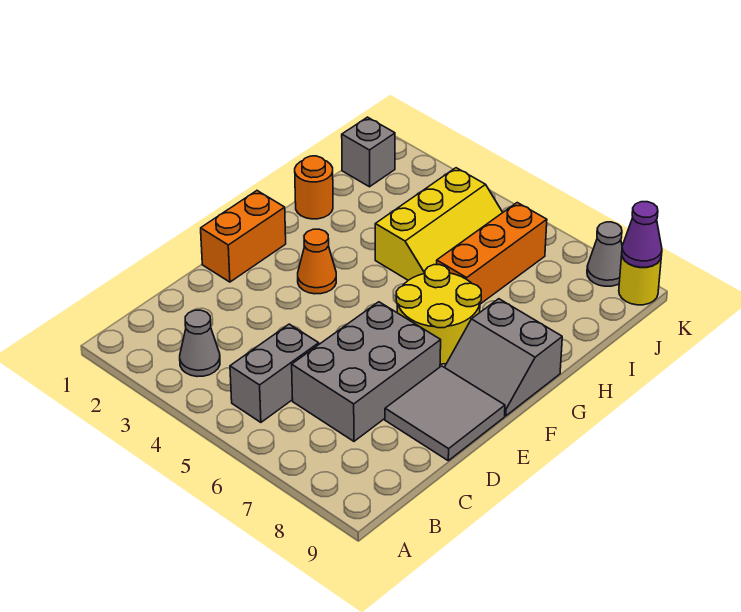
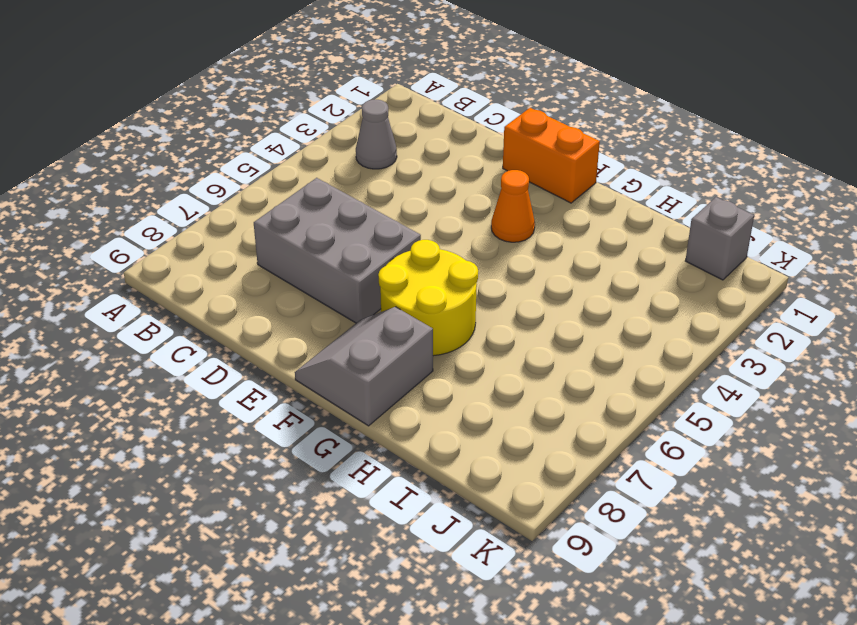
none -> grey 1x2 brick [230,324,319,422]
none -> grey 2x2 tile [385,366,505,461]
none -> orange 1x1 round brick [295,156,333,219]

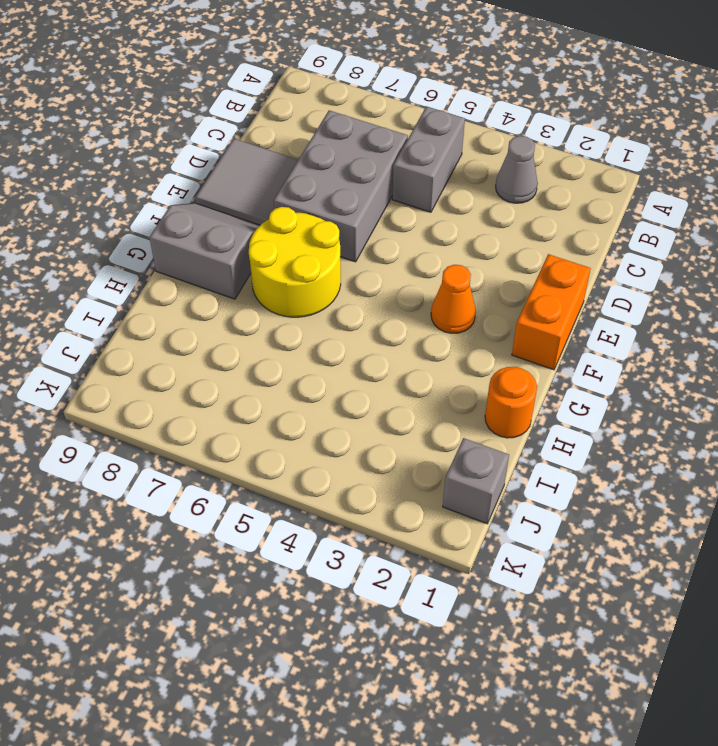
none -> yellow 2x3 slope [375,168,503,280]
none -> orange 1x3 brick [437,203,547,304]
none -> grey 1x1 cone [587,222,622,286]

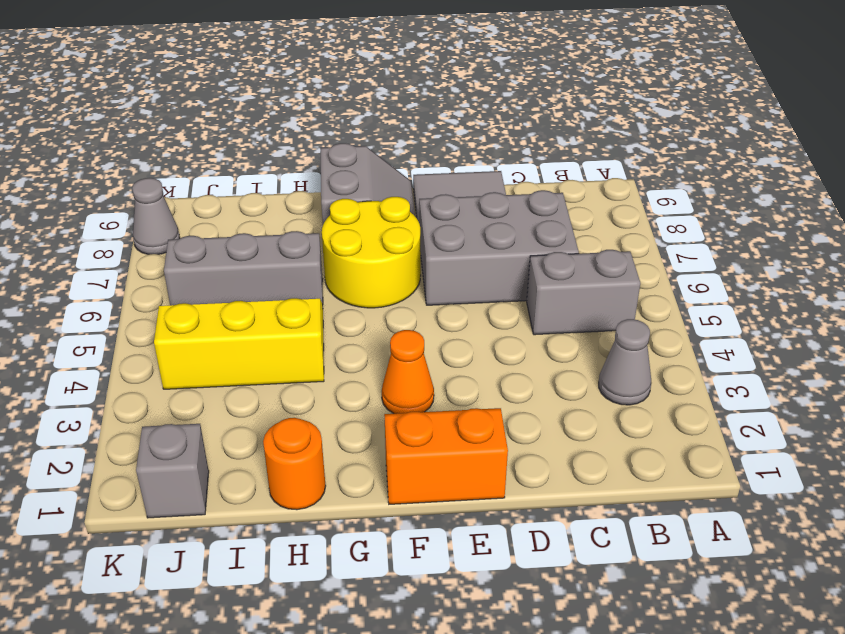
grey 1x3 brick [164,231,323,306] -> orange 1x3 brick [437,203,547,304]
none -> yellow 1x1 round brick [619,256,661,305]
none -> purple 1x1 cone [622,202,662,267]

